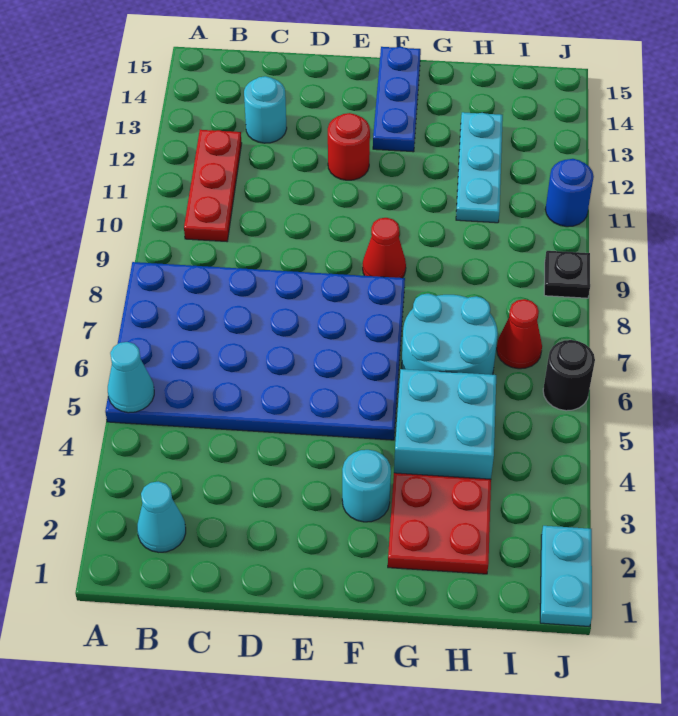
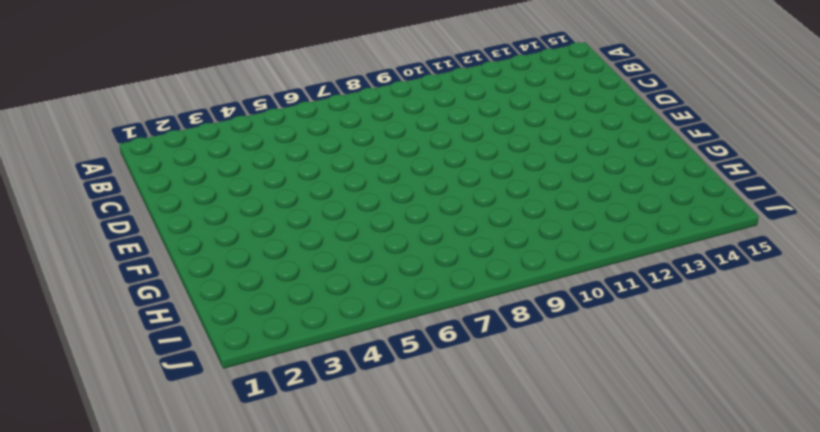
none -> blue 4x6 plate [105,262,405,440]
none -> cyan 1x1 cone [137,481,186,552]
none -> red 1x3 plate [184,130,242,241]

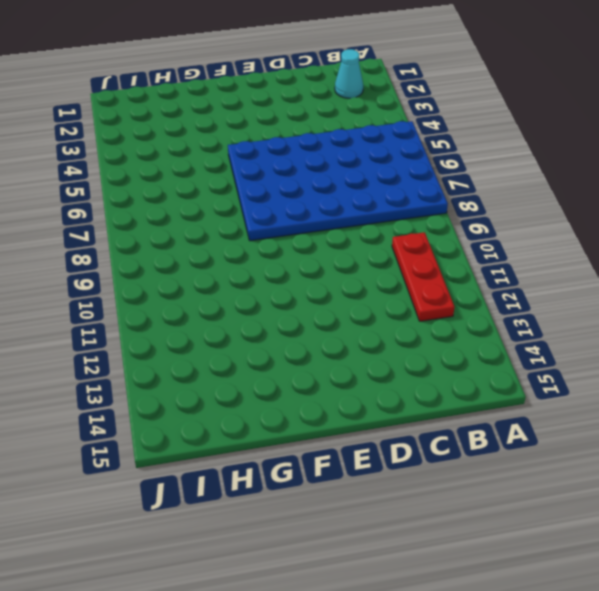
none -> cyan 1x1 round brick [244,76,287,143]
none -> red 1x1 round brick [328,113,370,180]
none -> cyan 1x1 round brick [342,450,391,522]

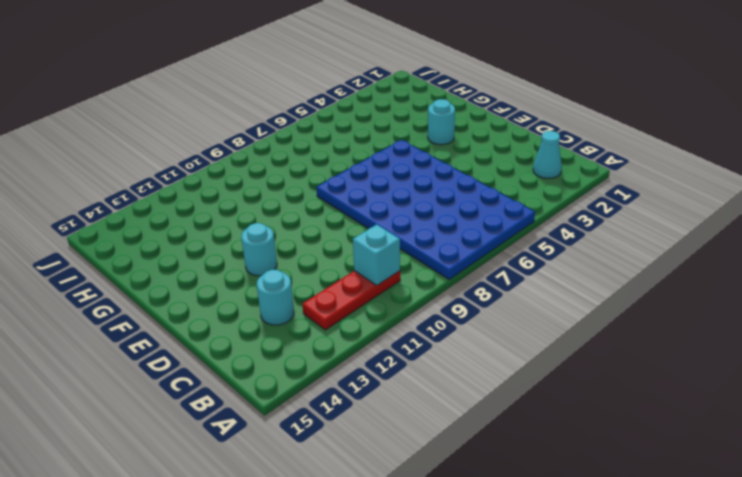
cyan 1x1 brick [353,224,400,285] -> none
cyan 1x1 round brick [241,223,277,276] -> red 1x1 round brick [328,113,370,180]
none -> red 1x1 cone [363,218,406,278]
none -> blue 1x3 plate [373,47,421,152]
none -> red 2x2 plate [388,473,491,574]

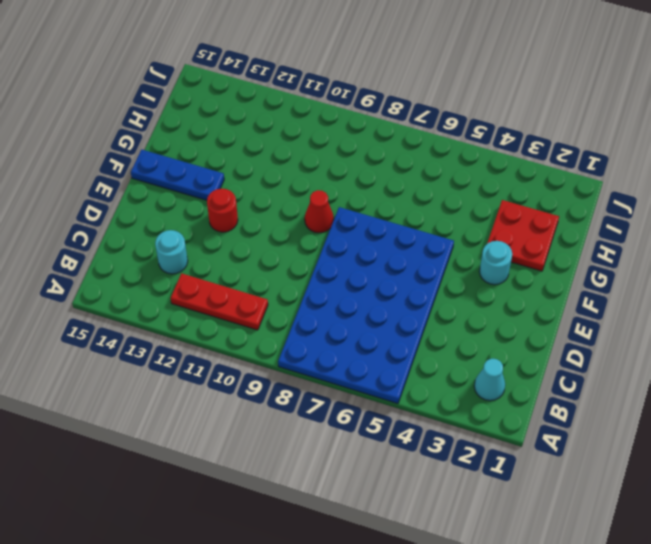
none -> cyan 2x2 brick [394,369,496,479]
none -> cyan 2x2 round brick [402,294,498,375]
none -> cyan 1x3 plate [456,112,503,223]

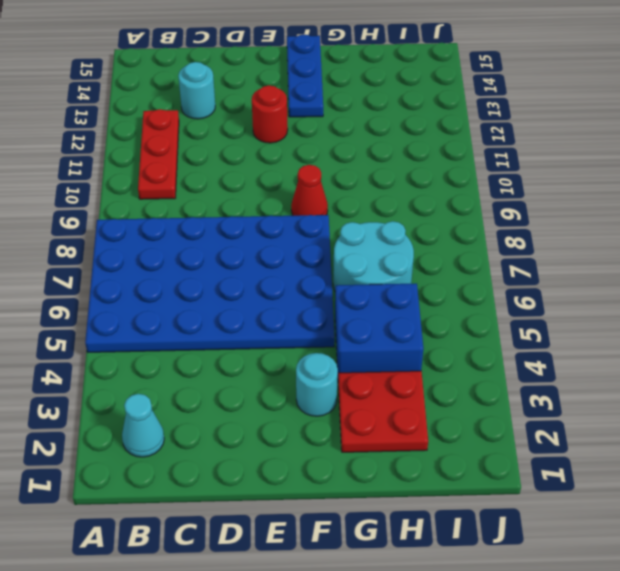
blue 2x2 brick [335,283,423,373] -> cyan 2x2 brick [394,369,496,479]
none -> cyan 1x3 plate [456,112,503,223]
none -> red 1x1 cone [497,299,542,369]
none -> cyan 1x2 plate [540,526,592,627]

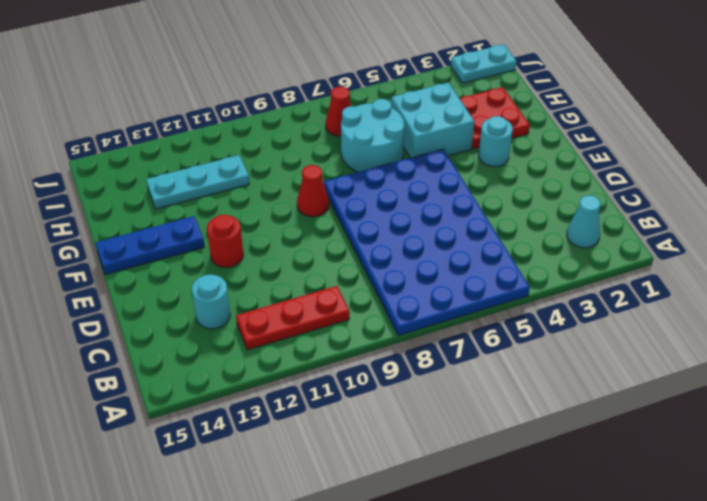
none -> black 1x1 round brick [543,340,595,411]
none -> black 1x1 plate [544,251,590,298]
none -> blue 1x1 round brick [545,159,594,227]

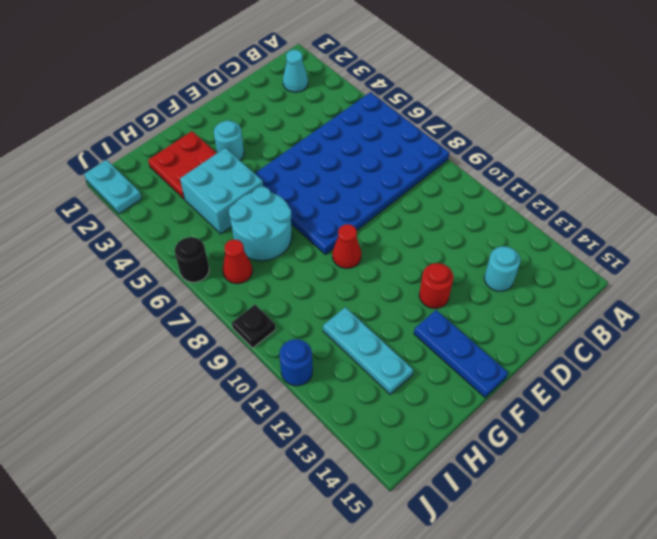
none -> red 1x3 plate [184,130,242,241]
none -> cyan 1x1 cone [108,342,154,413]

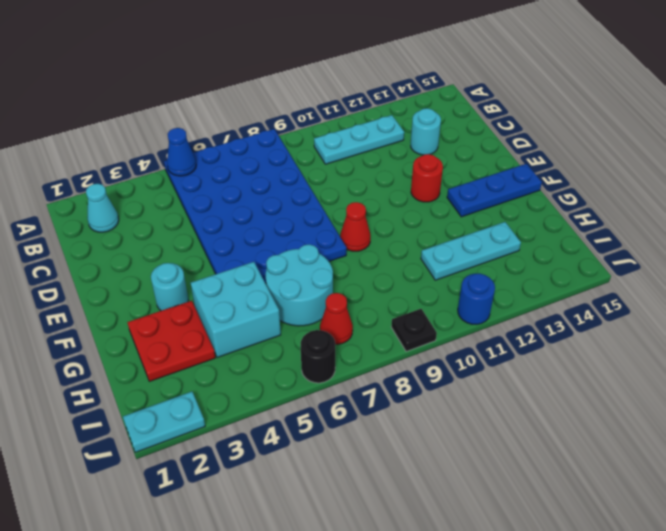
blue 1x1 cone [167,128,196,176] -> cyan 1x1 cone [108,342,154,413]
cyan 1x3 plate [314,115,404,164] -> red 1x3 plate [184,130,242,241]

